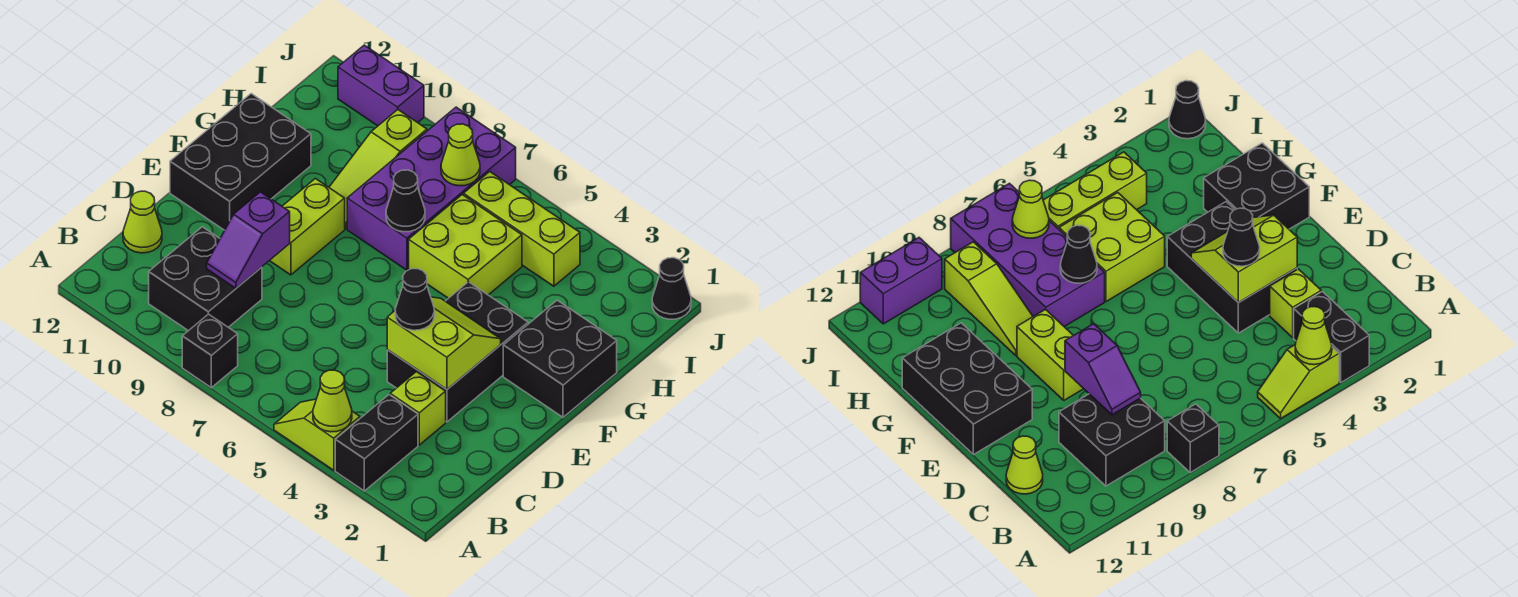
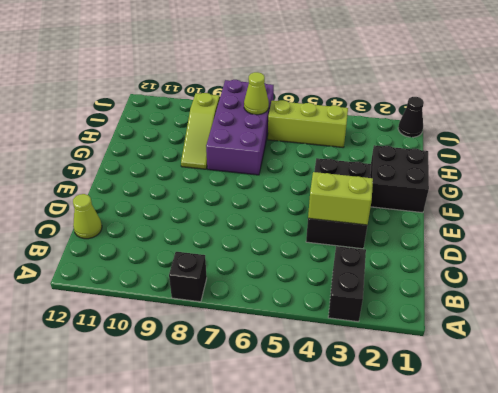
none -> lime 1x2 slope [274,399,360,470]
none -> black 2x2 brick [149,227,262,331]
none -> lime 1x1 brick [390,372,446,445]

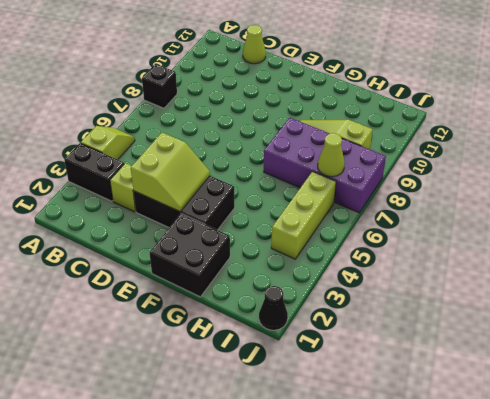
none -> black 2x2 brick [149,227,262,331]
none -> lime 1x2 brick [270,179,345,275]
none -> black 2x3 brick [170,94,311,230]

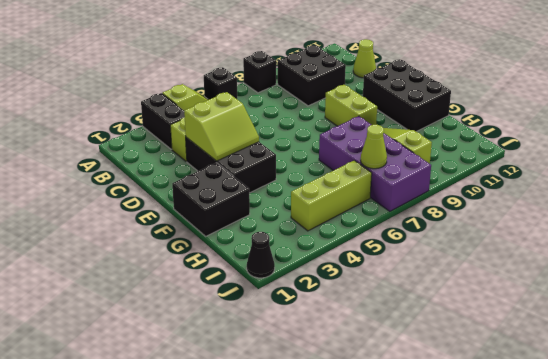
black 1x1 brick [204,67,237,100] -> none
none -> lime 2x2 brick [409,195,522,298]
none -> purple 1x2 brick [338,45,424,126]
none -> lime 1x1 cone [313,370,352,432]

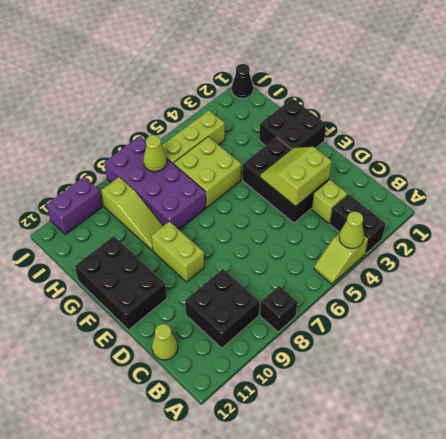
none -> purple 1x2 slope [207,192,290,288]
none -> black 1x1 cone [386,170,425,232]
none -> black 1x1 cone [395,269,434,330]

